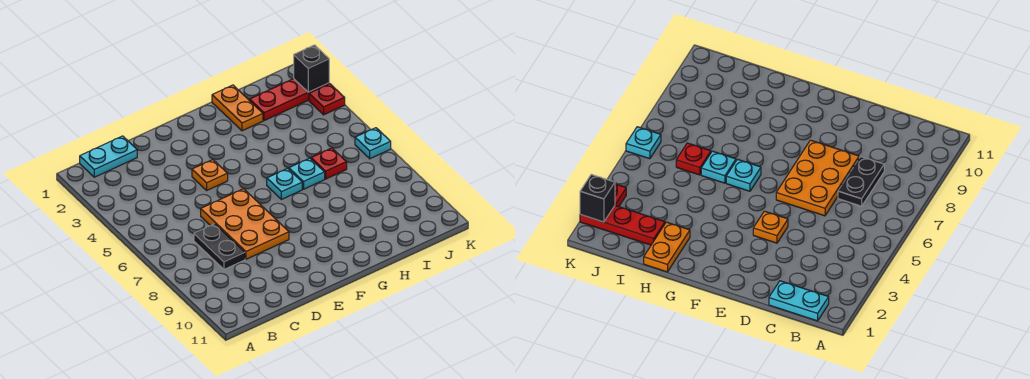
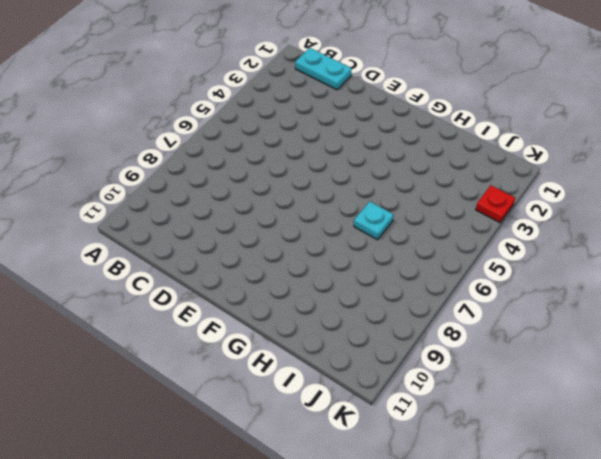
none -> black 1x2 plate [194,224,245,269]
none -> orange 2x3 plate [201,189,289,259]
none -> orange 1x1 plate [192,160,228,190]

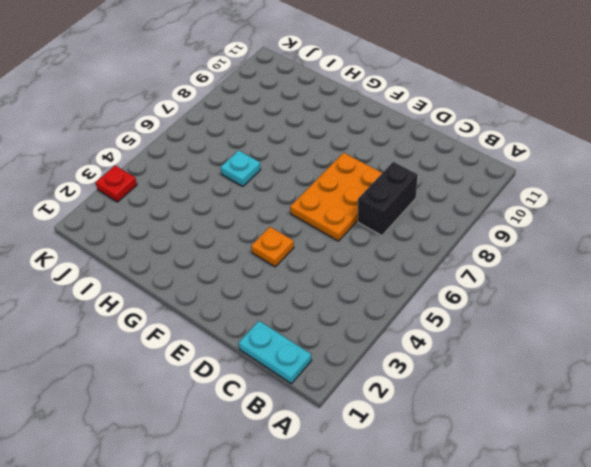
black 1x2 brick [358,162,418,235] -> black 1x2 plate [194,224,245,269]
none -> cyan 1x1 plate [267,168,302,200]
none -> orange 1x2 plate [212,85,263,131]
none -> red 1x3 plate [249,79,329,121]

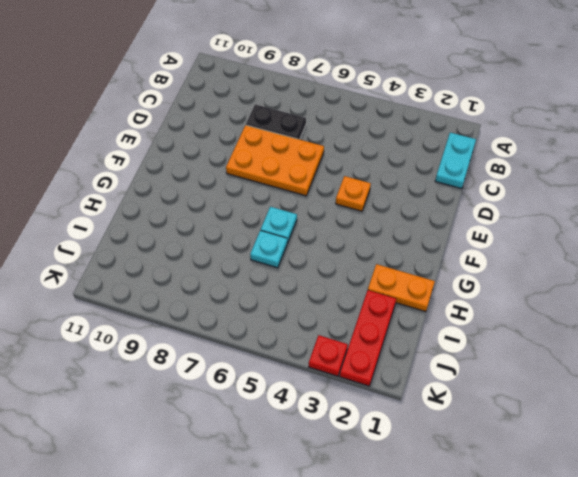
none -> red 1x1 plate [311,148,347,179]
none -> cyan 1x1 plate [355,128,391,159]
none -> black 1x1 brick [294,45,329,92]

